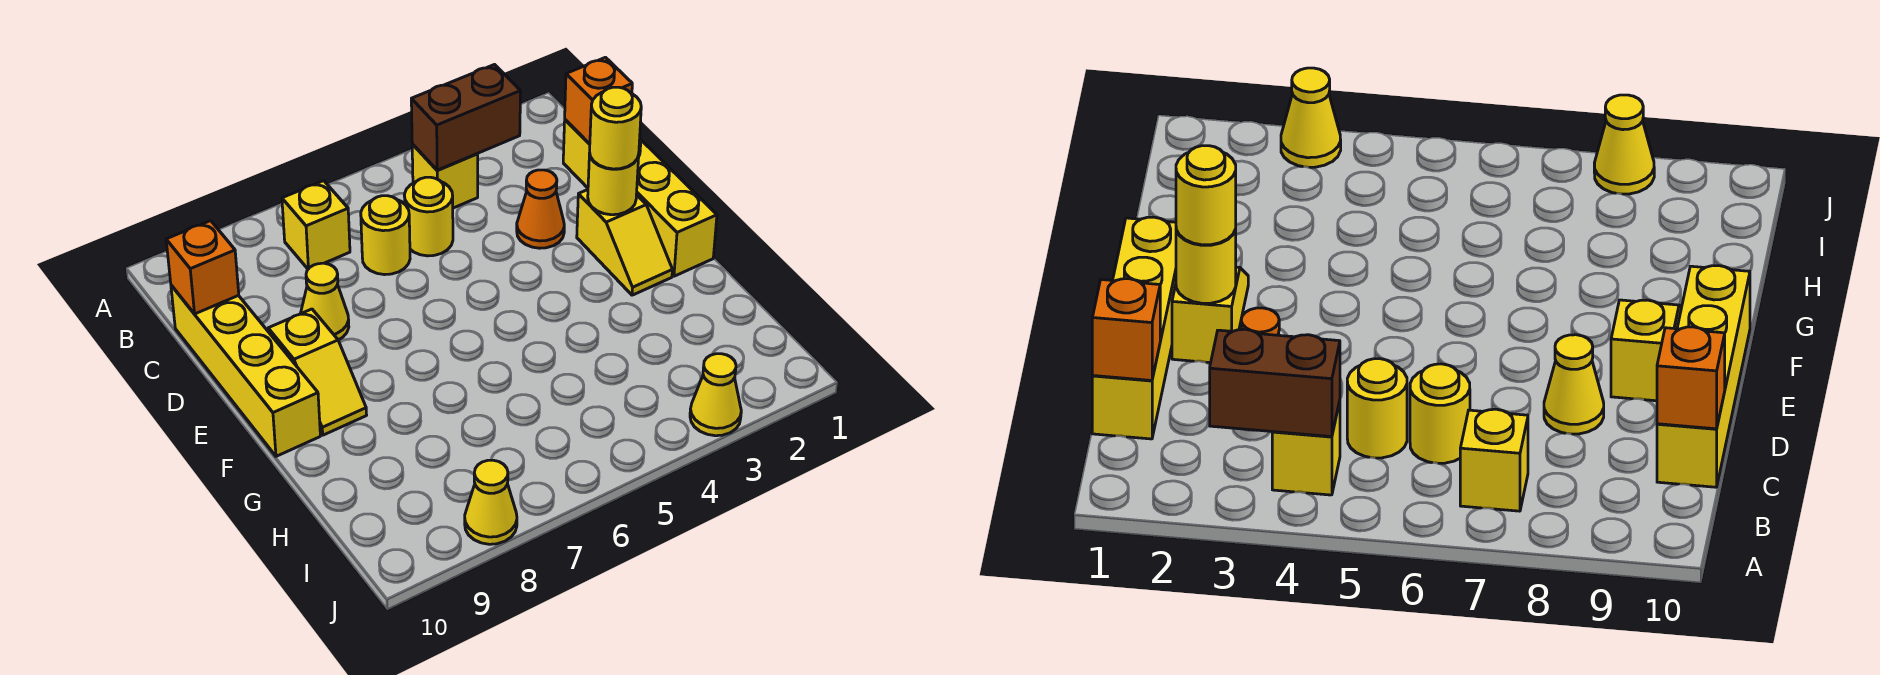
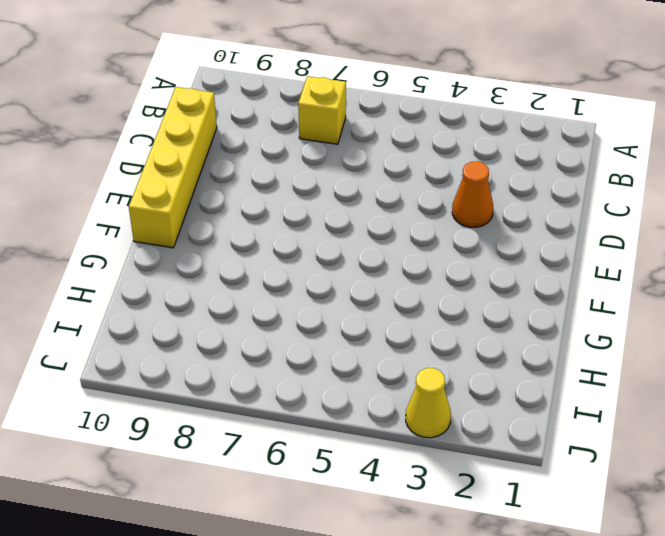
none -> yellow 1x1 brick [412,144,478,208]
none -> yellow 1x4 brick [563,120,717,276]
none -> yellow 1x1 round brick [404,177,453,256]

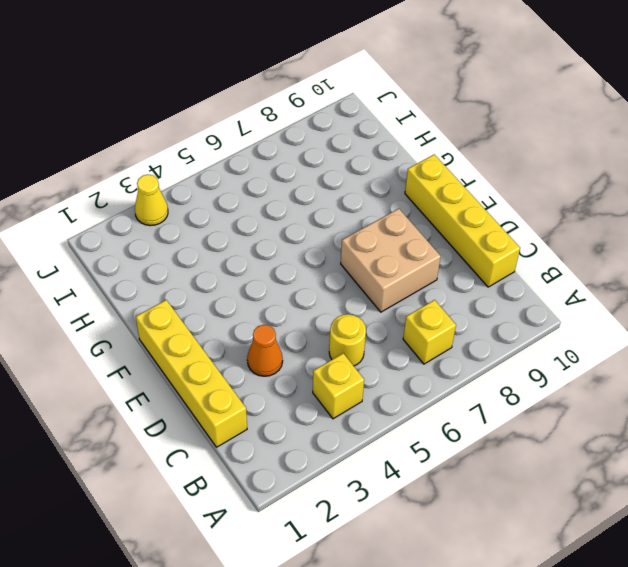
tan 2x2 brick [341,209,441,312] -> yellow 1x1 cone [300,263,349,340]
none -> yellow 1x1 round brick [361,196,410,275]
none -> yellow 1x2 slope [577,190,672,295]
none -> yellow 1x2 slope [268,309,366,435]

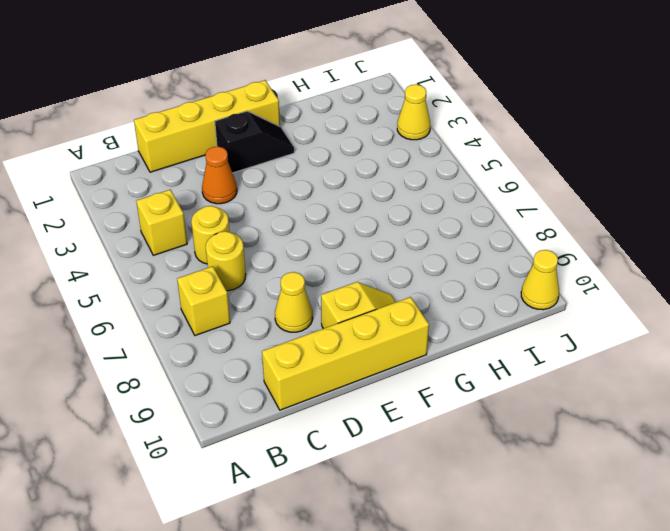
black 1x2 slope [215,111,294,173] -> yellow 1x2 slope [577,190,672,295]
yellow 1x1 cone [521,250,559,310] -> yellow 1x1 cone moved to [465,460,517,544]
none -> brown 1x2 brick [411,65,521,170]
none -> orange 1x1 brick [565,57,632,144]
none -> orange 1x1 brick [166,221,239,314]

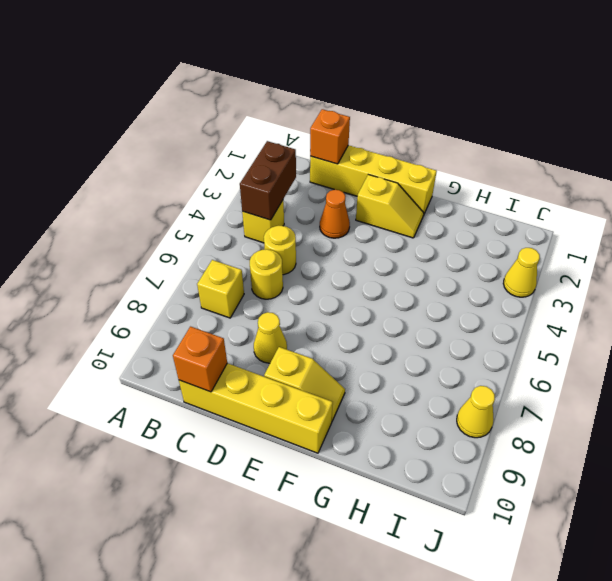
none -> yellow 1x1 round brick [588,153,639,215]
none -> yellow 1x1 round brick [590,87,641,169]

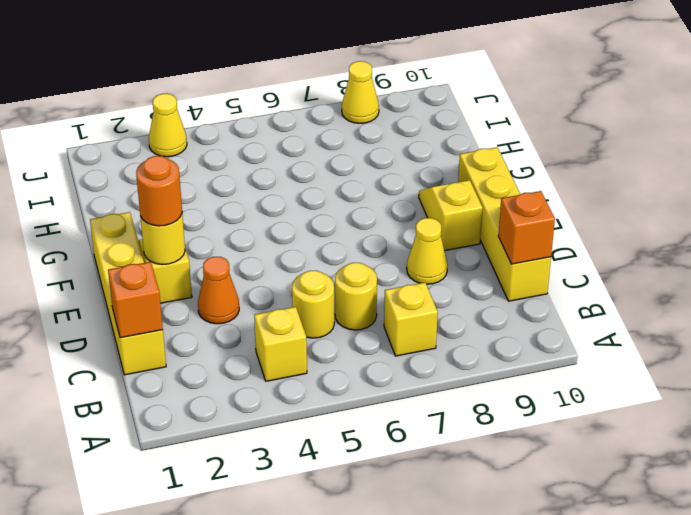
orange 1x1 round brick [136,156,182,226] -> yellow 1x1 round brick [590,87,641,169]
none -> brown 1x2 brick [411,65,521,170]

